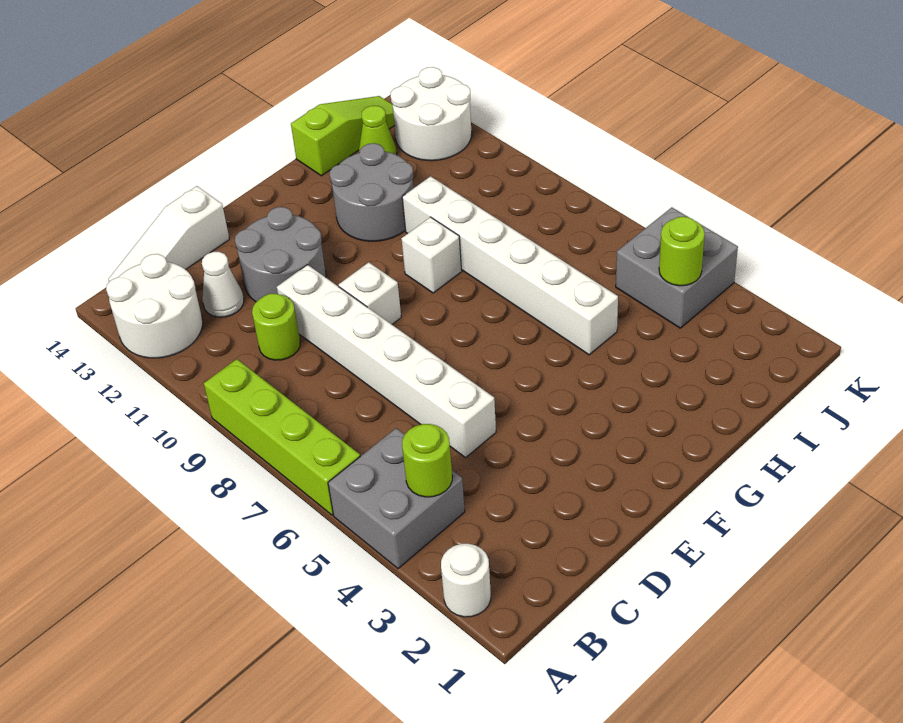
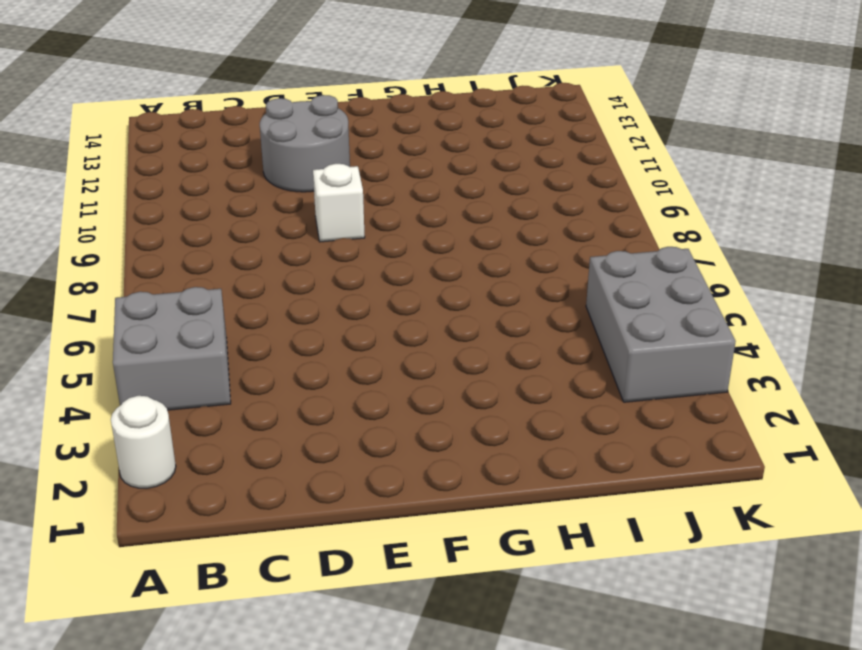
grey 2x3 brick [586,247,736,402] -> grey 2x2 brick [616,207,738,328]
none -> lime 1x4 brick [204,359,360,515]
none -> white 2x2 round brick [106,254,203,358]
none -> white 1x3 slope [108,186,229,282]

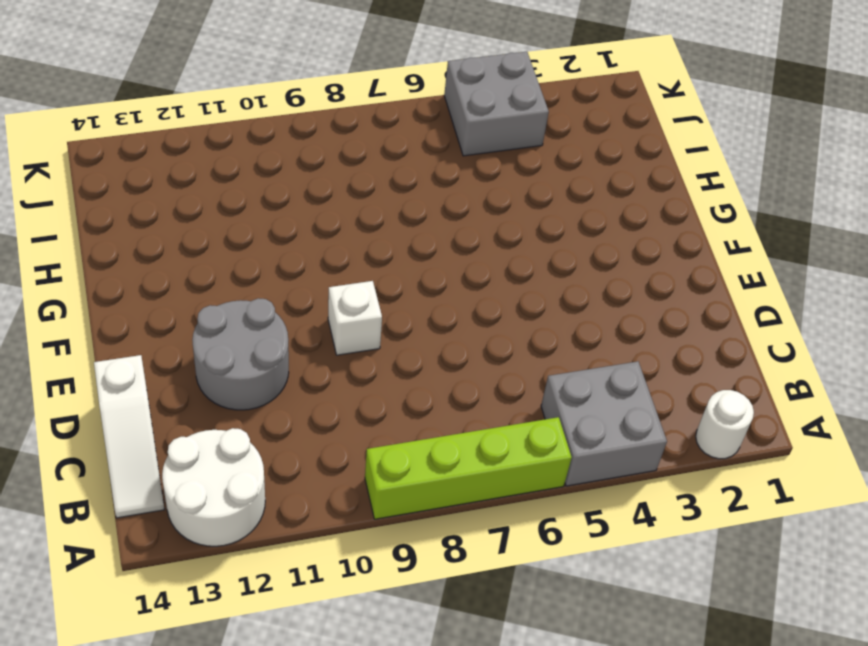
none -> lime 1x1 round brick [252,294,300,360]
none -> white 1x1 cone [202,252,244,317]
none -> white 1x6 brick [277,265,496,458]

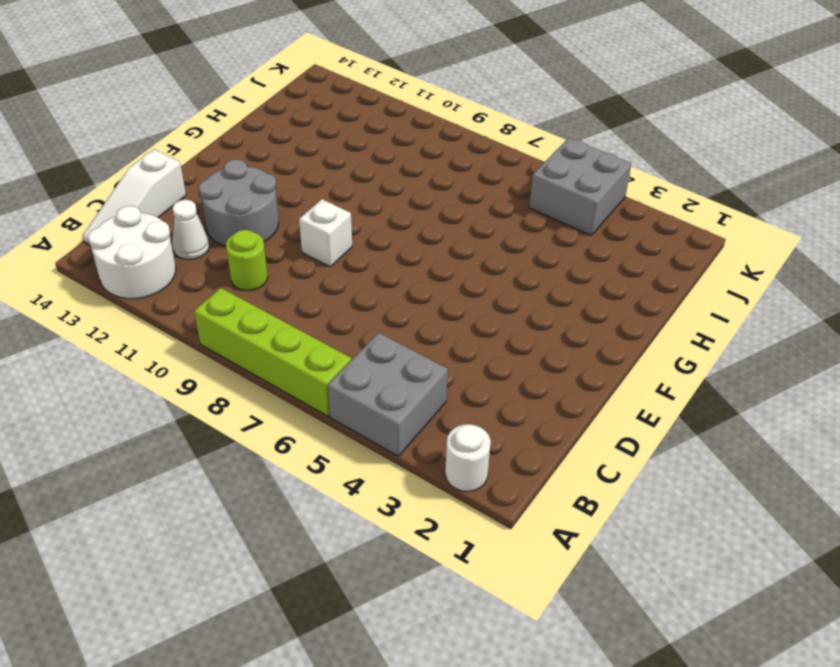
none -> white 1x6 brick [277,265,496,458]
none -> white 1x1 brick [401,217,462,293]
none -> grey 2x2 round brick [330,143,413,241]

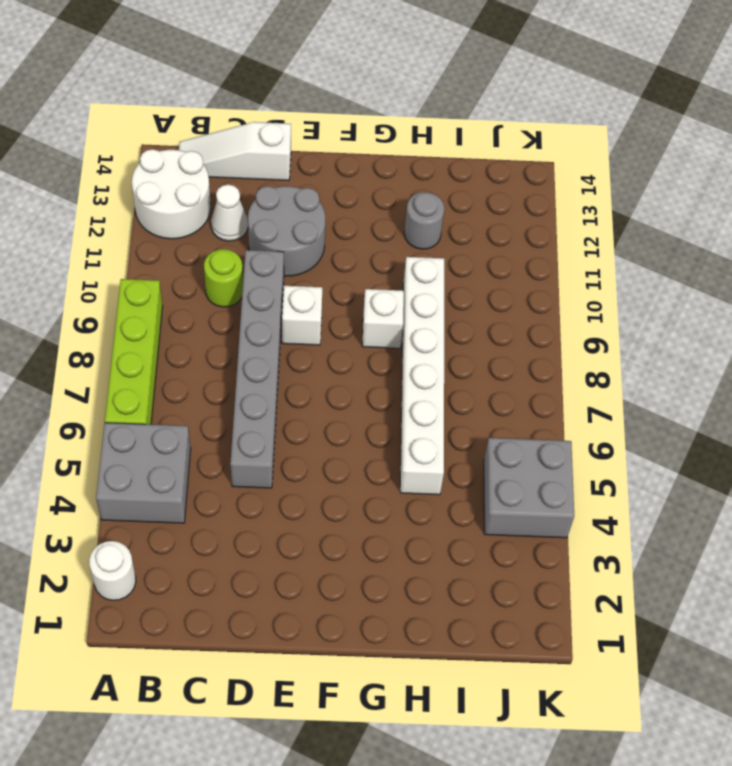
grey 1x6 brick [230,250,284,488] -> white 1x6 brick [277,265,496,458]
grey 1x1 round brick [404,192,444,249] -> grey 2x2 round brick [330,143,413,241]
none -> lime 1x3 slope [291,96,395,176]
none -> lime 1x1 cone [359,106,397,155]
none -> white 2x2 round brick [391,67,472,161]

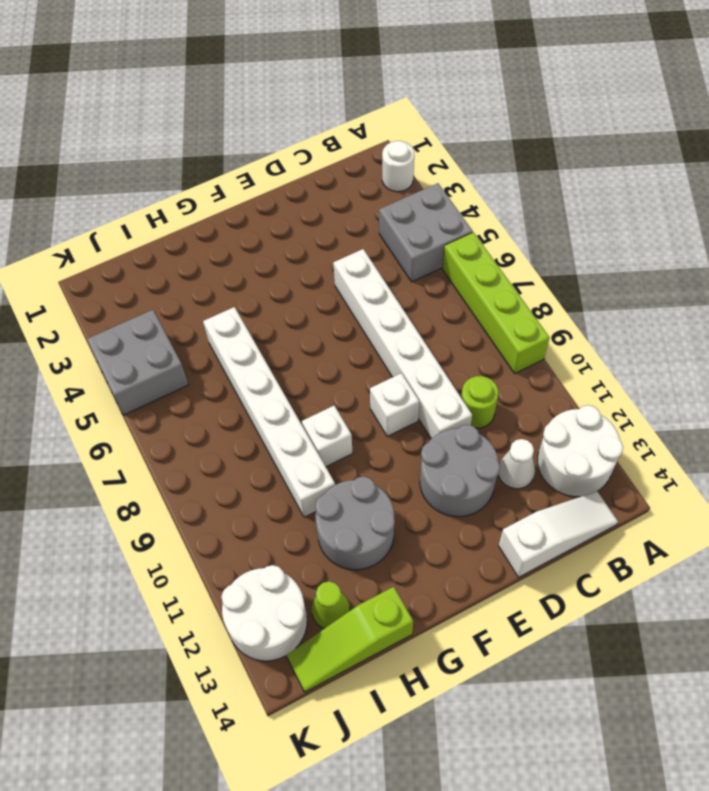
none -> lime 1x1 round brick [402,424,452,497]
none -> lime 1x1 round brick [659,217,705,286]

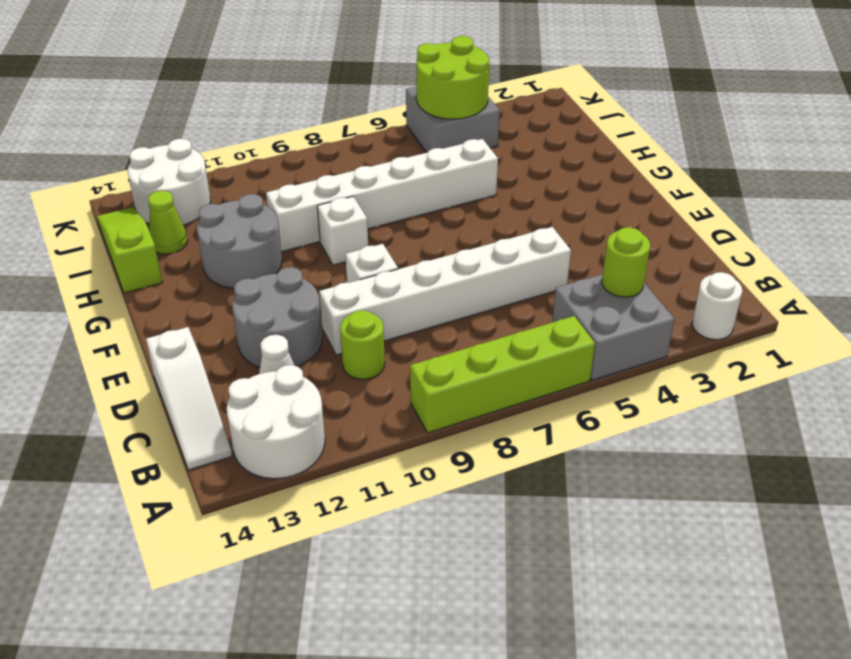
lime 2x2 round brick [417,36,489,119] -> lime 1x1 round brick [659,217,705,286]

